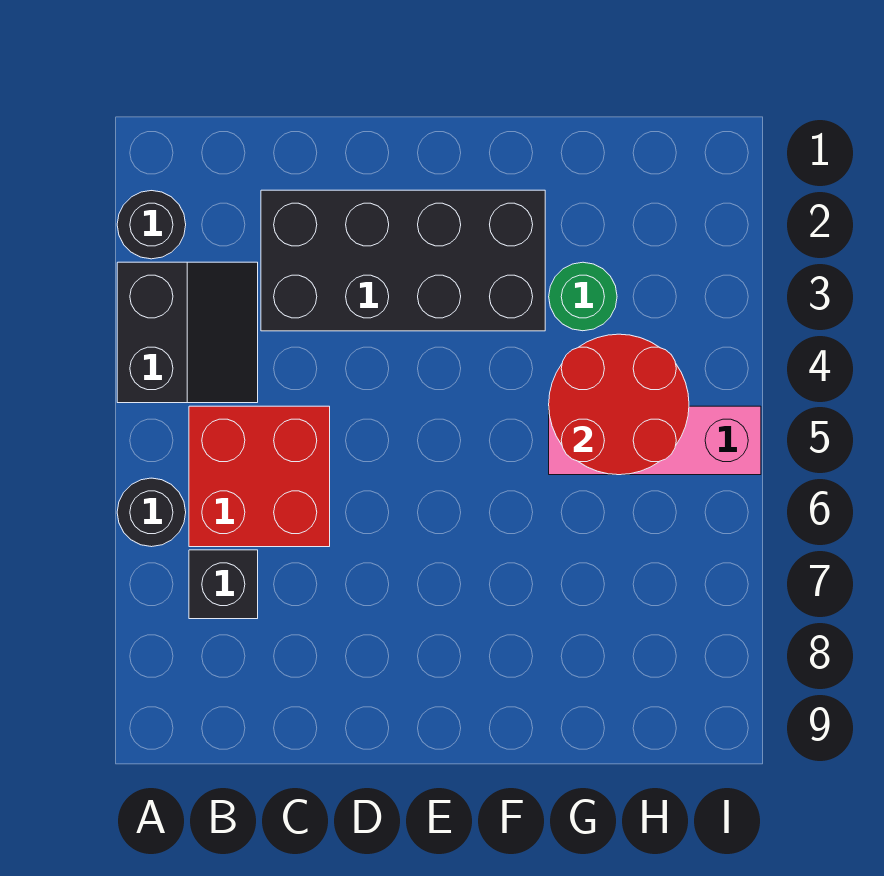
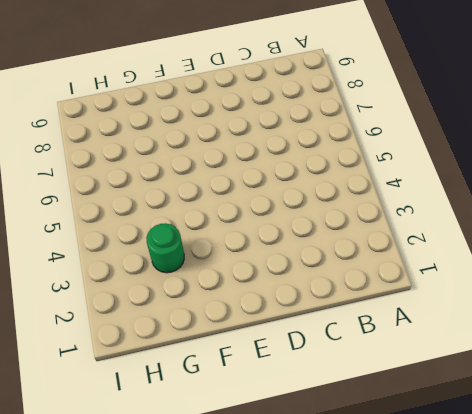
none -> black 1x1 round brick [117,191,186,259]
none -> black 2x2 slope [117,262,258,403]

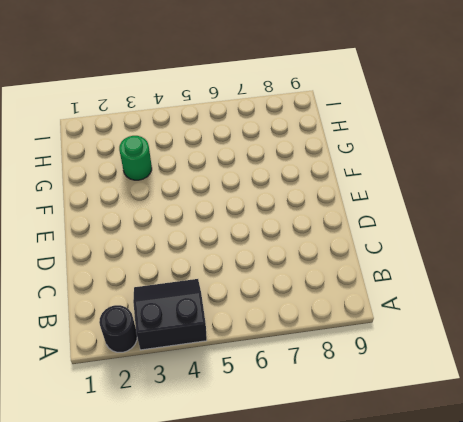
none -> black 1x1 round brick [117,478,186,547]
none -> red 2x2 brick [189,406,330,547]

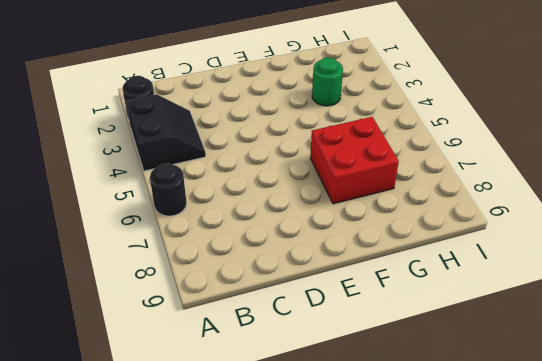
red 2x2 brick [310,117,399,204] -> red 2x2 brick moved to [189,406,330,547]
none -> black 1x1 brick [189,550,258,619]
none -> black 2x4 brick [261,190,545,331]

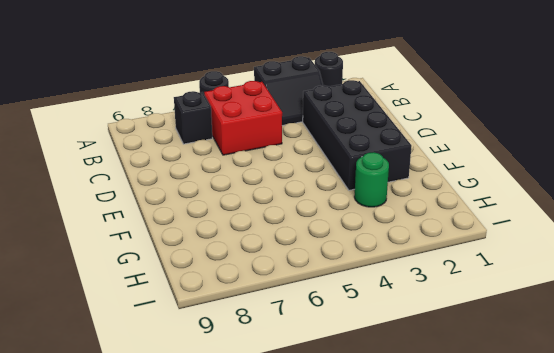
none -> pink 1x3 brick [549,406,761,475]
none -> red 2x2 round brick [549,334,689,475]

